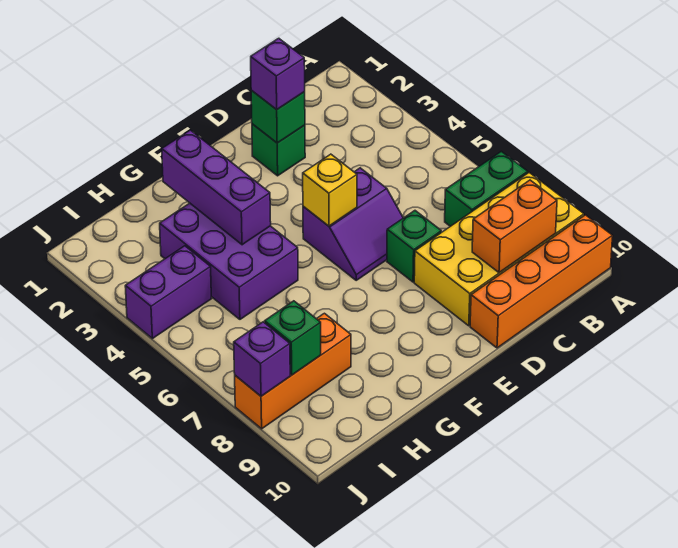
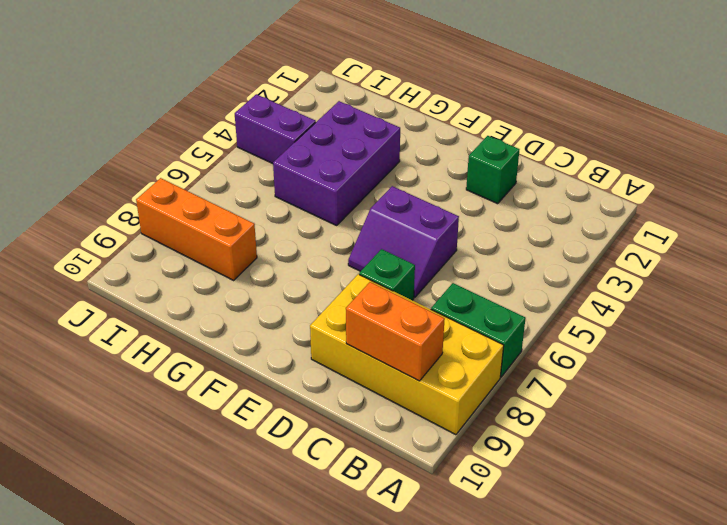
none -> orange 1x4 brick [470,215,613,348]
none -> green 1x1 brick [251,91,305,143]
none -> yellow 1x1 brick [303,154,357,226]

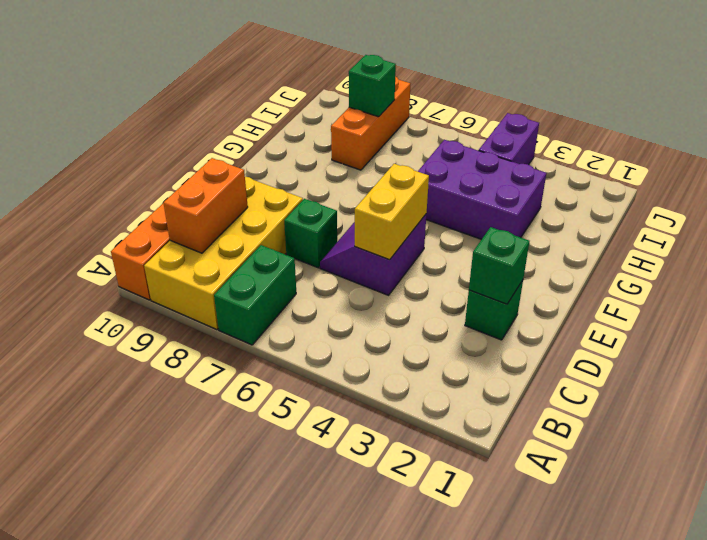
yellow 1x2 brick [355,164,429,260] -> yellow 1x1 brick [303,154,357,226]
none -> purple 1x3 brick [162,130,271,245]
none -> purple 1x1 brick [234,322,290,396]
none -> purple 1x1 brick [251,38,305,110]

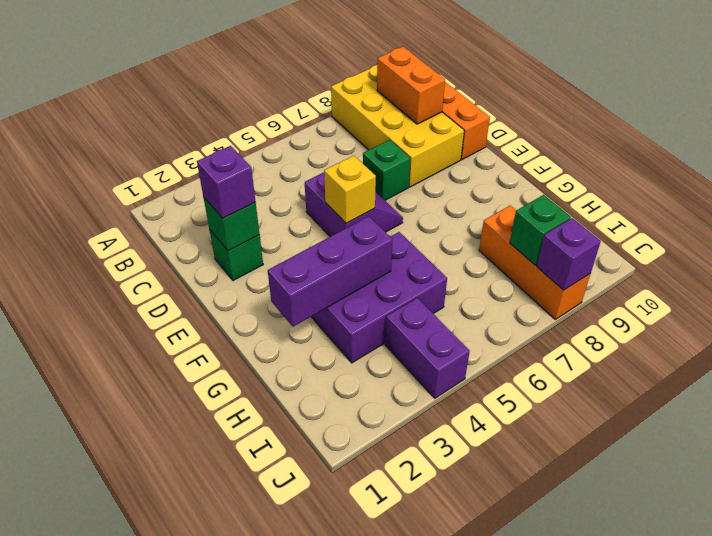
none -> green 1x2 brick [445,151,528,226]

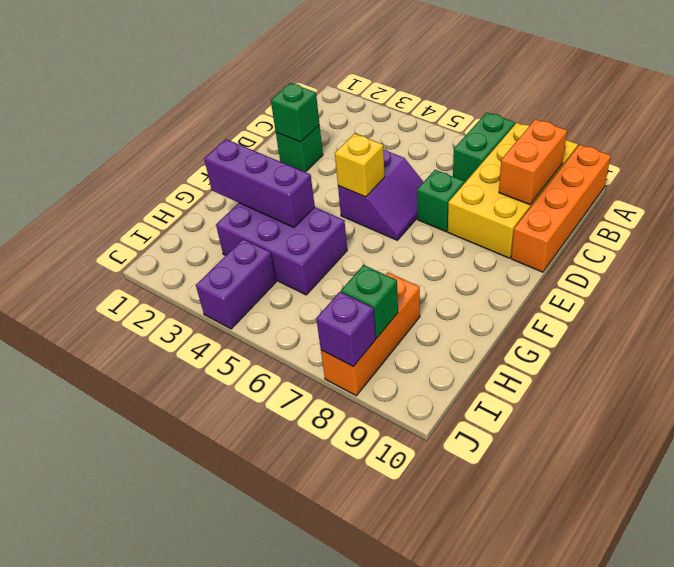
none -> purple 1x1 brick [251,38,305,110]

